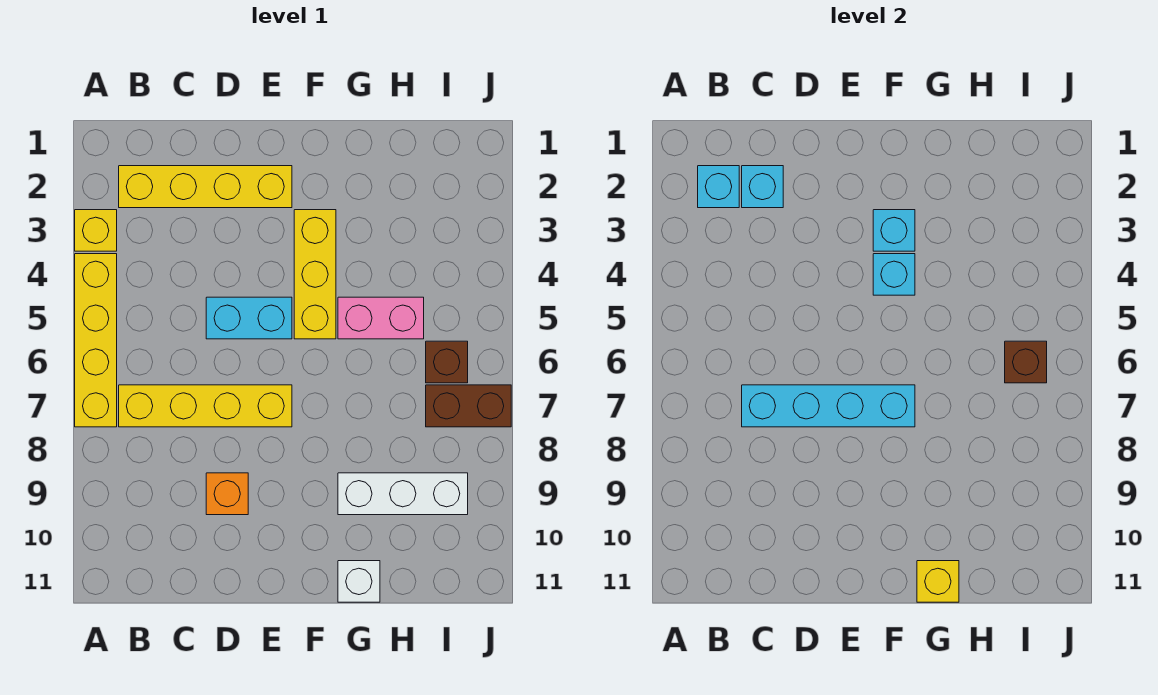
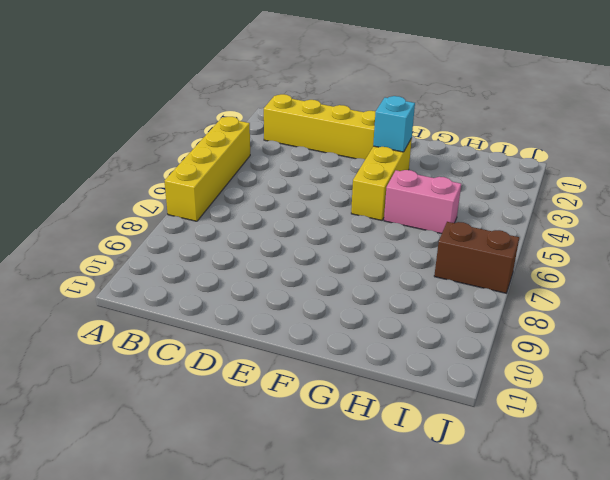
none -> yellow 1x1 brick [75,210,117,251]
none -> yellow 1x4 brick [119,385,292,427]
none -> cyan 1x2 brick [206,297,292,339]

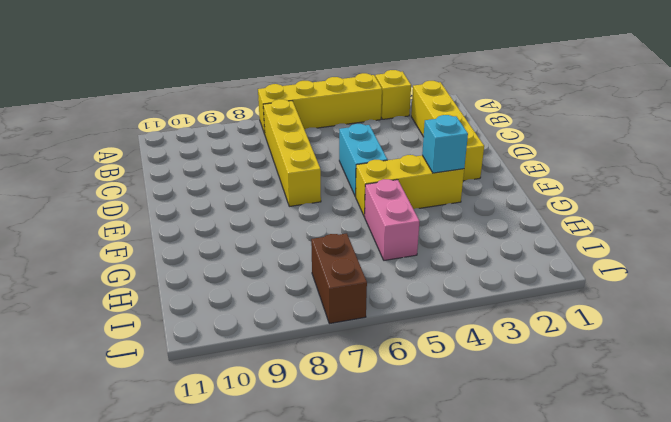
none -> orange 1x1 brick [206,473,248,515]
none -> white 1x3 brick [338,473,468,515]
none -> white 1x1 brick [338,561,380,602]

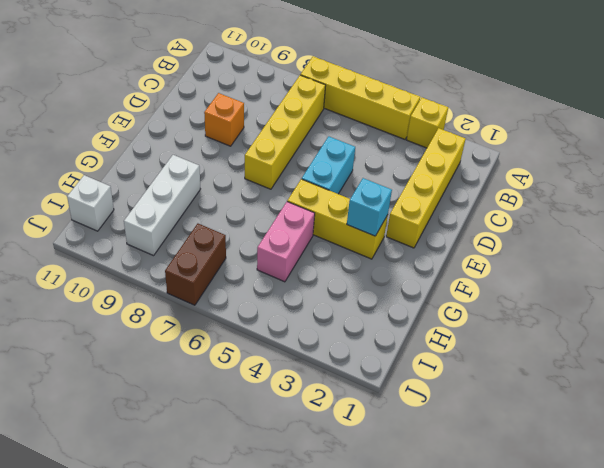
white 1x1 brick [67,175,114,231] -> white 1x1 brick moved to [338,561,380,602]
none -> brown 1x1 brick [426,341,468,383]
none -> cyan 1x1 brick [698,166,739,208]
none -> cyan 1x1 brick [742,166,783,208]

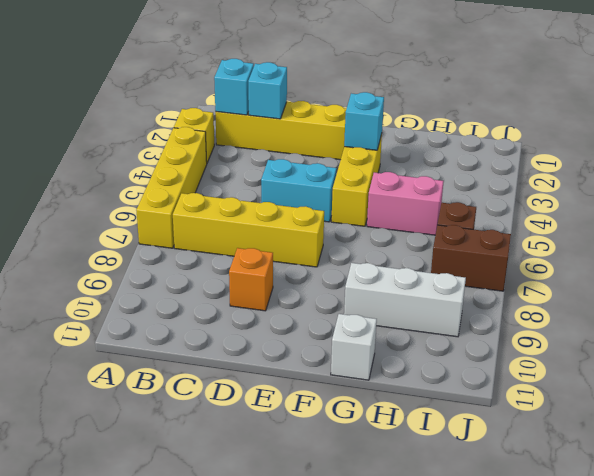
none -> cyan 1x4 brick [742,385,915,427]
none -> cyan 1x1 brick [873,254,915,295]
none -> yellow 1x1 brick [917,561,959,602]

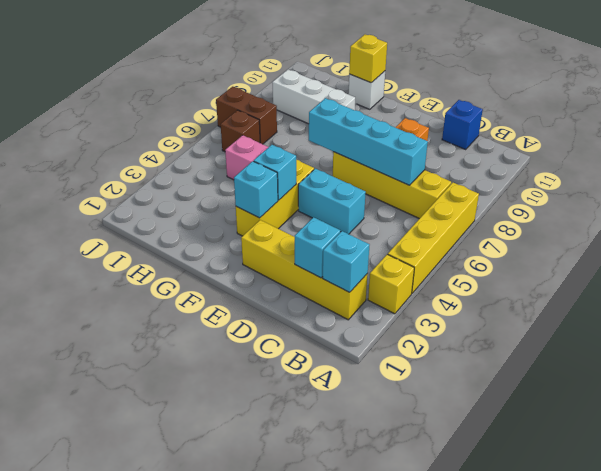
blue 1x1 brick [442,100,483,149] -> none
none -> brown 1x1 brick [1005,341,1047,383]

